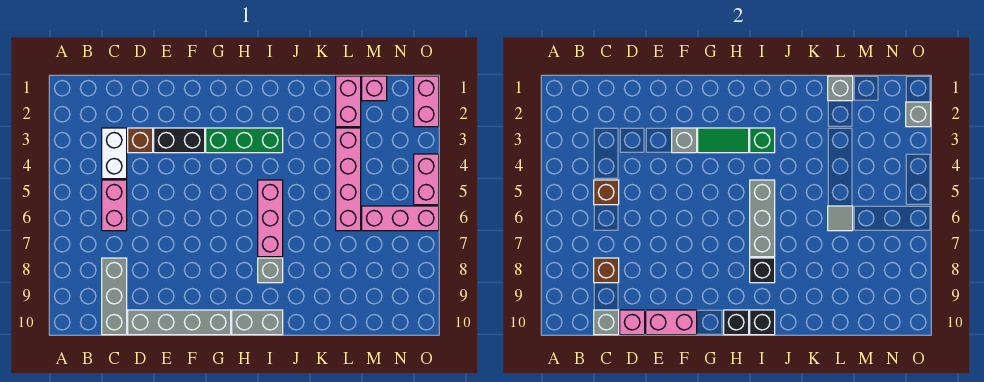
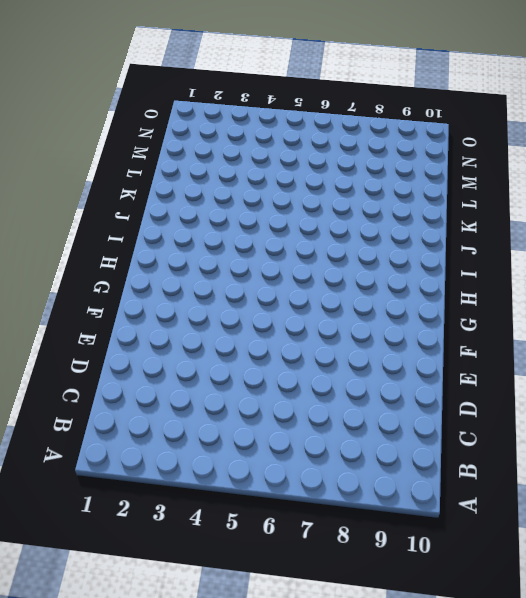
none -> white 1x2 brick [102,128,127,179]
none -> pink 1x2 brick [102,180,127,231]
none -> grey 1x3 brick [102,258,127,335]
none -> brown 1x1 brick [128,128,153,153]

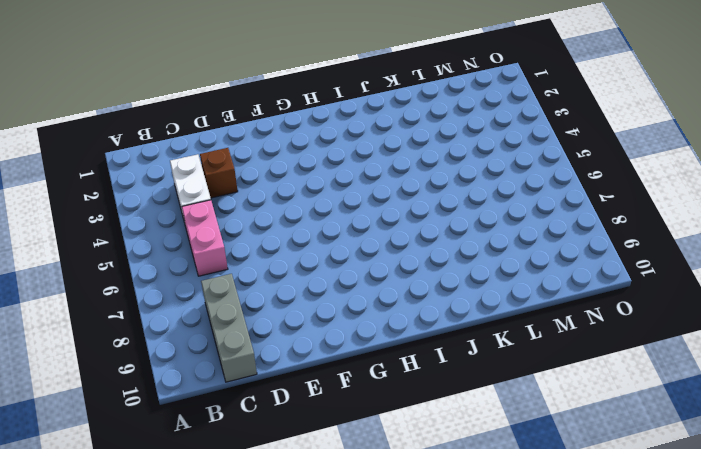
none -> grey 1x4 brick [128,310,231,335]
none -> black 1x2 brick [154,128,205,153]
none -> green 1x3 brick [206,128,283,153]
none -> grey 1x2 brick [232,310,283,335]

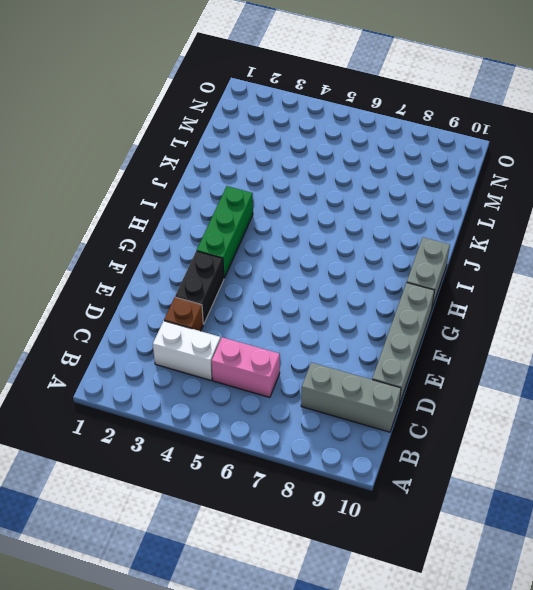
none -> pink 1x3 brick [258,180,283,257]
none -> grey 1x1 brick [258,258,283,283]
none -> pink 1x2 brick [336,76,361,127]
none -> pink 1x4 brick [336,128,361,231]

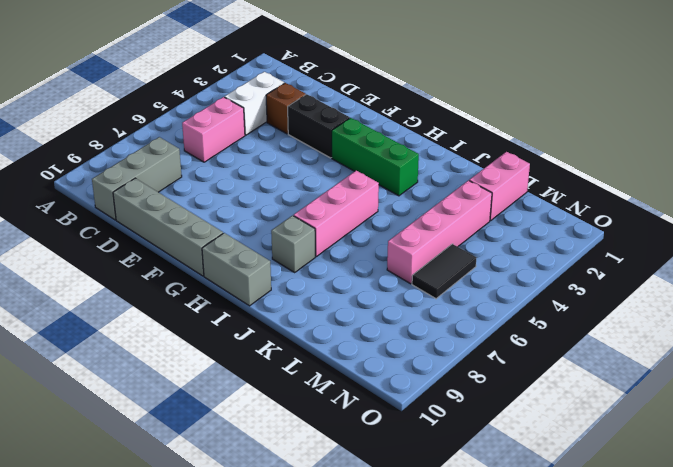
black 1x2 tile [412,244,476,299] -> pink 1x3 brick [362,206,439,231]
none -> pink 1x1 brick [362,76,387,101]
none -> pink 1x2 brick [414,76,439,127]
none -> pink 1x2 brick [414,154,439,205]
none -> brown 1x1 brick [594,180,619,205]

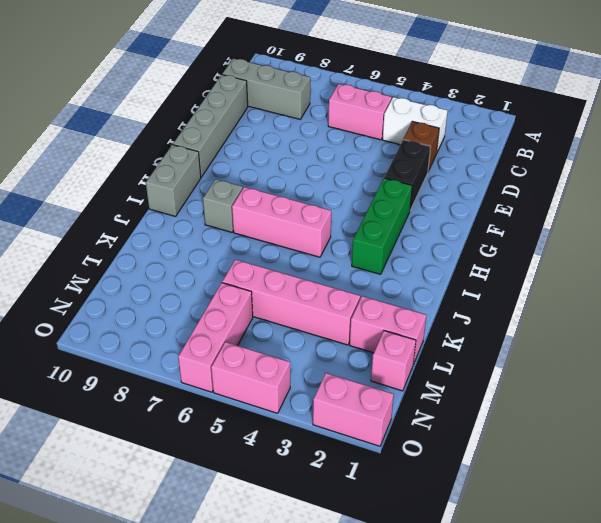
none -> brown 1x1 brick [594,180,619,205]
none -> brown 1x1 brick [594,258,619,283]
none -> grey 1x1 brick [594,310,619,335]
none -> pink 1x1 brick [620,310,645,335]

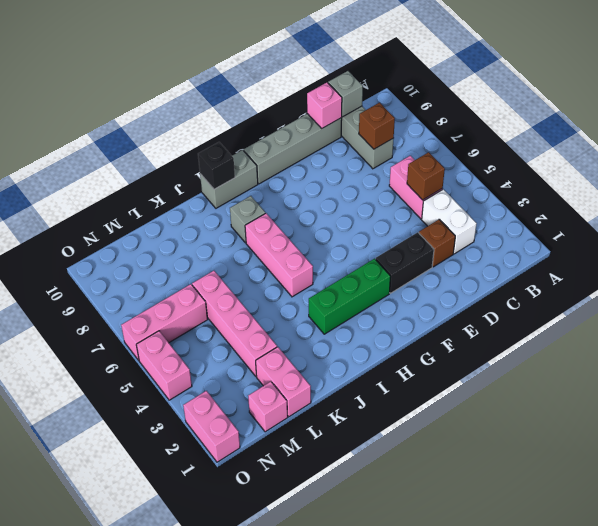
none -> pink 1x2 brick [646,310,697,335]
none -> grey 1x1 brick [672,128,697,153]
none -> green 1x2 tile [698,128,749,153]
none -> black 1x1 brick [724,310,749,335]

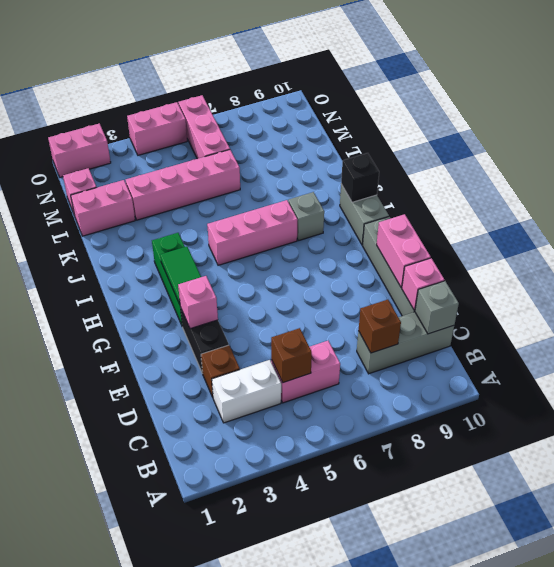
pink 1x1 brick [178,276,218,329] -> grey 1x1 brick [672,128,697,153]
none -> black 1x1 brick [724,310,749,335]
none -> green 1x1 brick [750,128,775,153]
none -> grey 1x3 brick [750,180,775,257]
none -> black 1x1 brick [750,258,775,283]

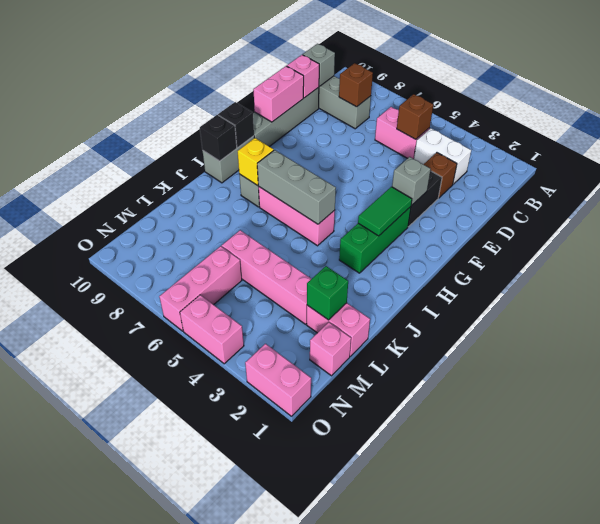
yellow 1x1 brick [238,138,274,185] -> black 1x1 brick [750,258,775,283]
green 1x1 brick [307,266,348,320] -> green 1x1 brick moved to [750,128,775,153]
none -> grey 1x1 brick [828,76,853,101]
none -> grey 1x1 tile [828,206,853,231]
none -> grey 1x1 brick [906,102,931,127]

